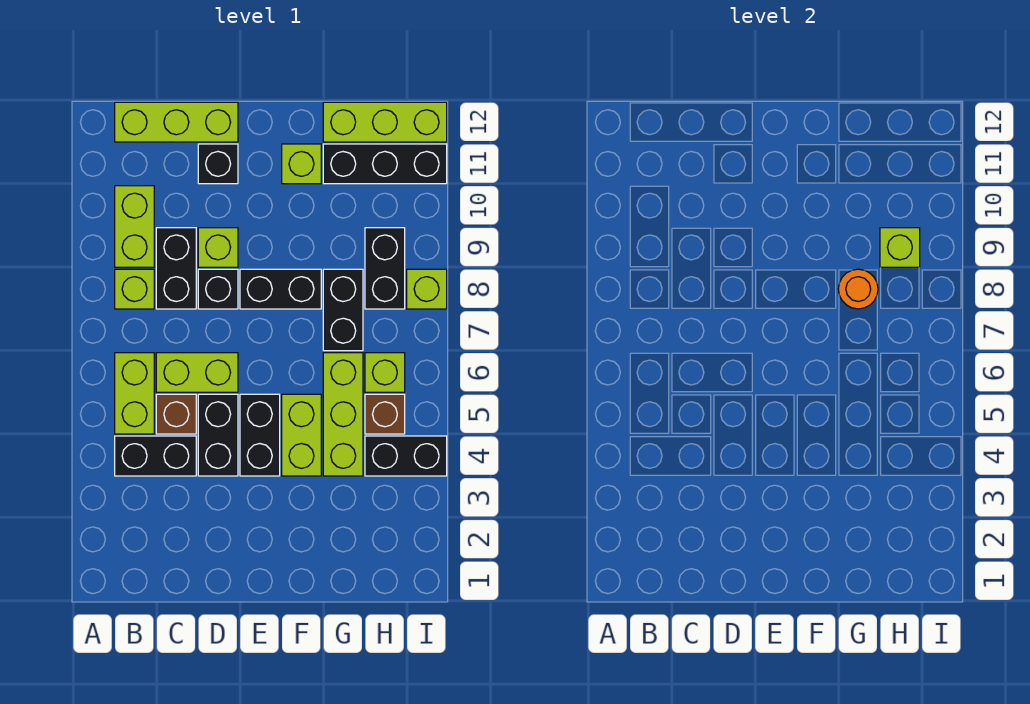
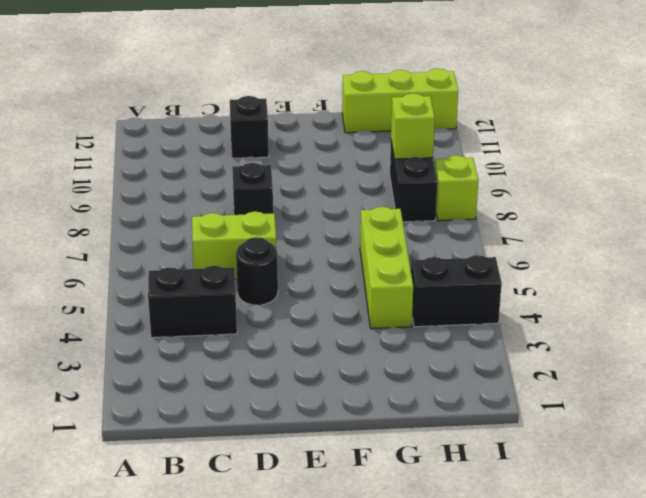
black 1x1 round brick [236,237,278,305] -> black 1x2 brick [198,394,238,476]
none -> lime 1x2 brick [115,353,154,434]
none -> lime 1x1 brick [115,269,154,309]
none -> lime 1x2 brick [115,186,154,267]

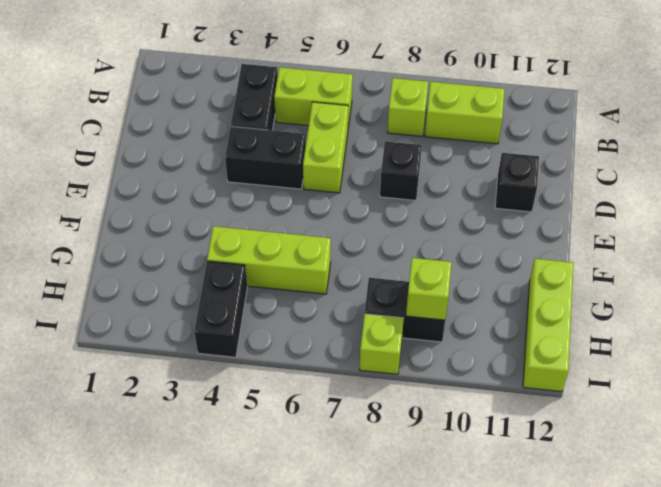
none -> lime 1x3 brick [115,102,238,142]
none -> brown 1x1 brick [156,394,196,434]
none -> black 1x2 brick [156,228,196,309]

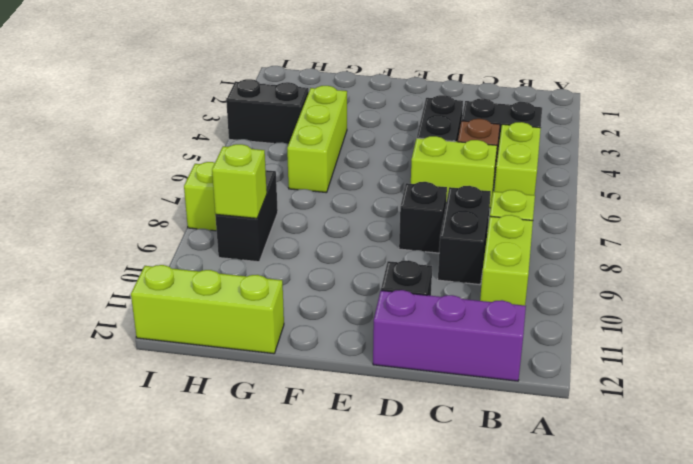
purple 1x3 brick [373,290,526,381] -> lime 1x3 brick [115,102,238,142]
none -> lime 1x1 brick [198,228,238,267]
none -> black 1x2 brick [240,394,280,476]
none -> black 1x2 brick [240,269,321,309]

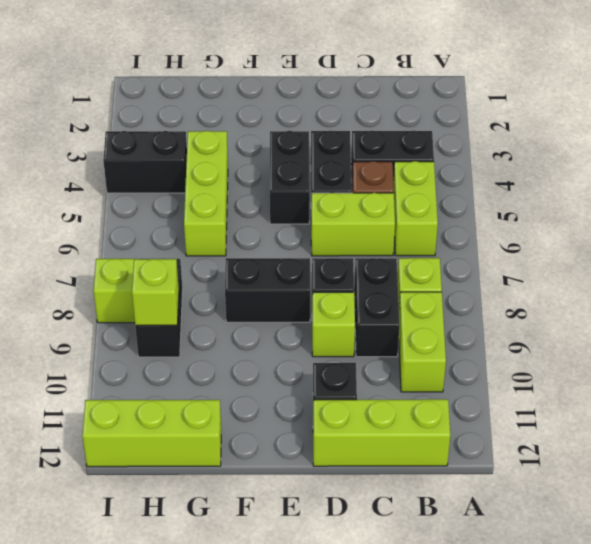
none -> lime 1x2 brick [282,394,321,476]
none -> lime 1x1 brick [282,144,321,184]
none -> black 1x2 brick [323,269,363,351]

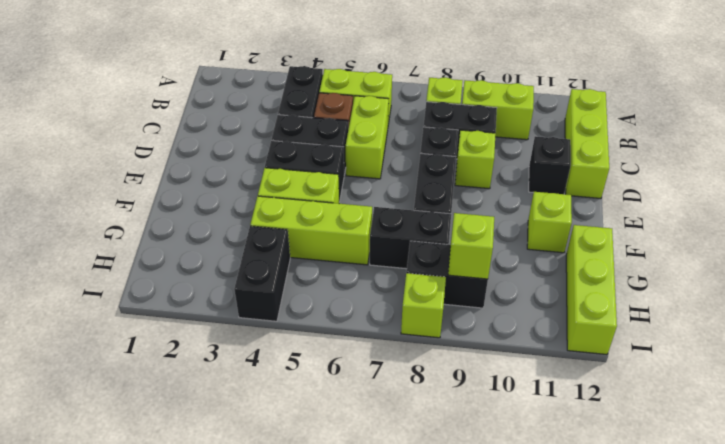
none -> black 1x3 brick [323,144,447,184]
none -> brown 1x1 brick [365,394,405,434]
none -> lime 1x1 brick [365,353,405,392]

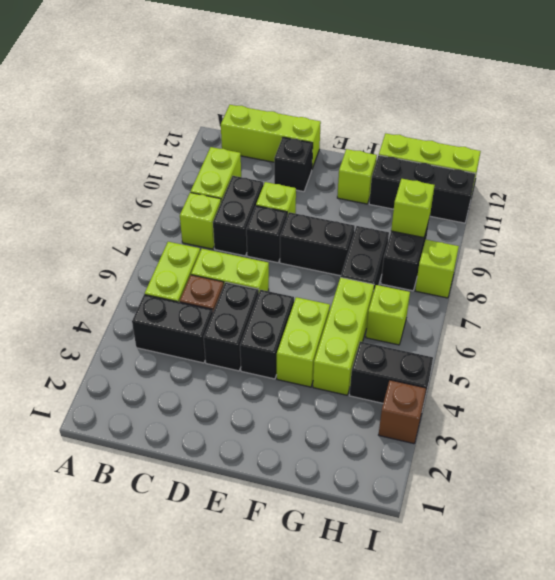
brown 1x1 brick [379,380,426,444] -> brown 1x1 brick moved to [365,394,405,434]
none -> orange 1x1 round brick [838,269,878,309]

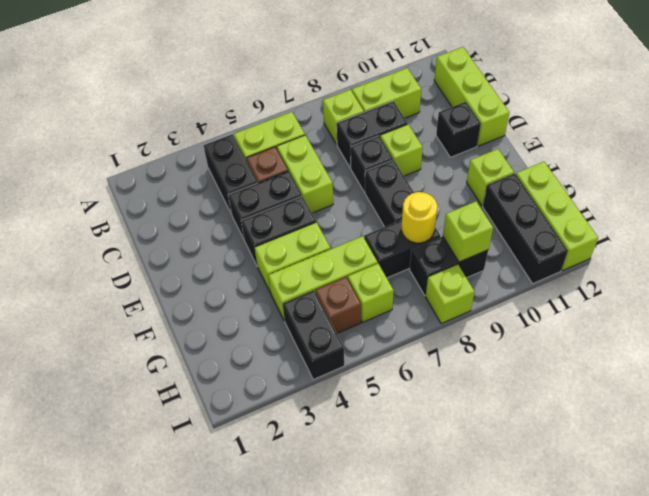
yellow 1x1 round brick [402,192,437,243] -> orange 1x1 round brick [838,269,878,309]

